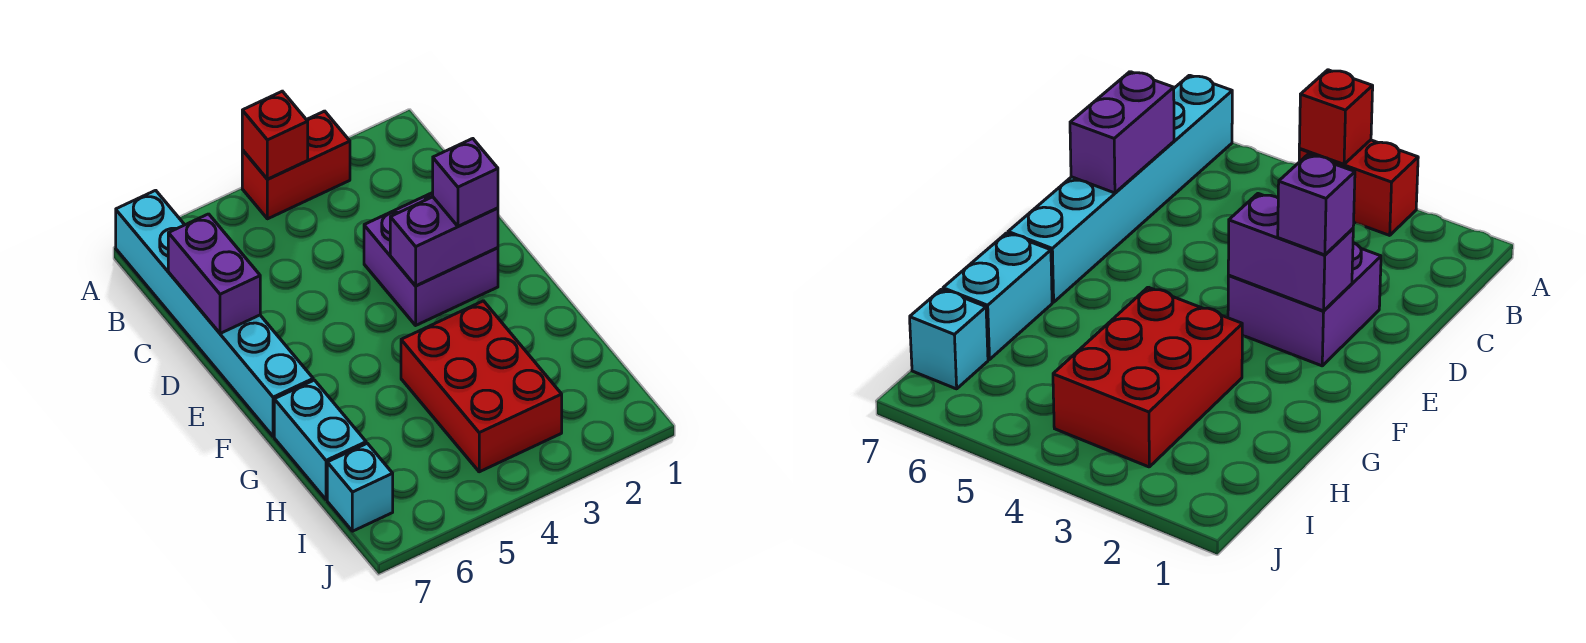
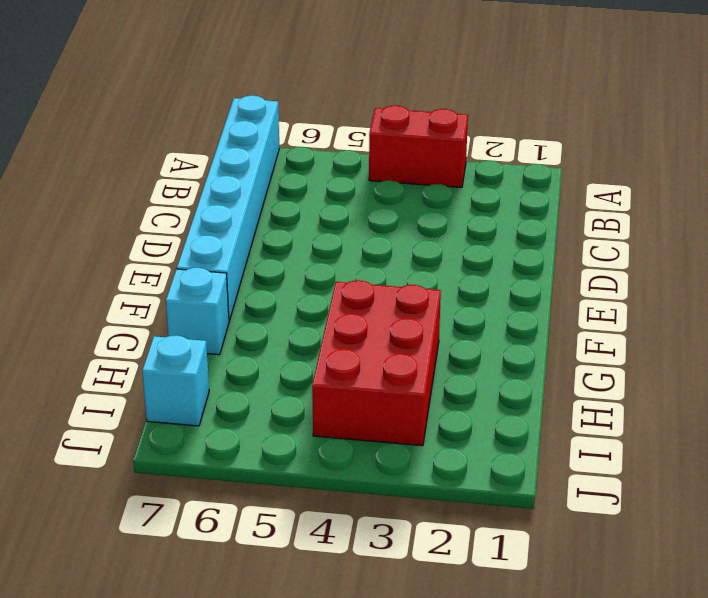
cyan 1x1 brick [166,268,229,355] -> cyan 1x2 brick [274,380,366,500]
none -> purple 2x2 brick [364,193,498,325]
none -> red 1x1 brick [242,91,308,179]

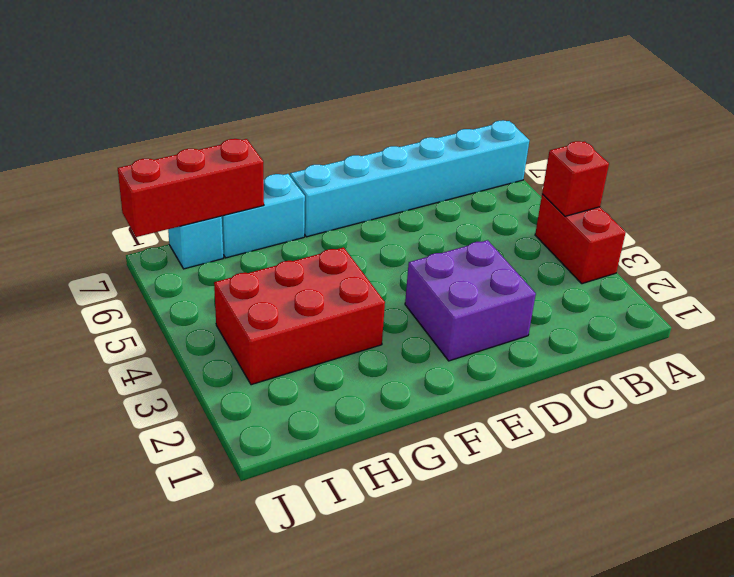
red 1x3 brick [118,139,264,237] -> none
none -> purple 1x2 brick [168,214,260,333]
none -> purple 1x2 brick [390,197,498,286]

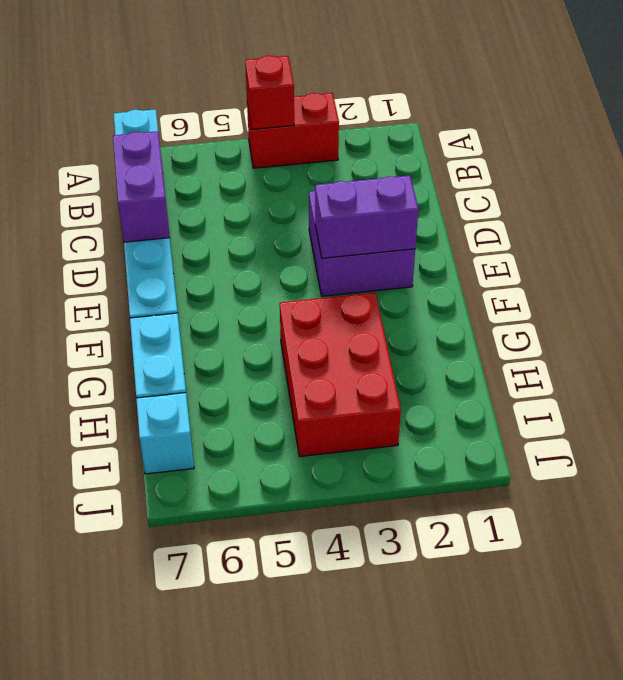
none -> purple 1x1 brick [433,139,498,226]

